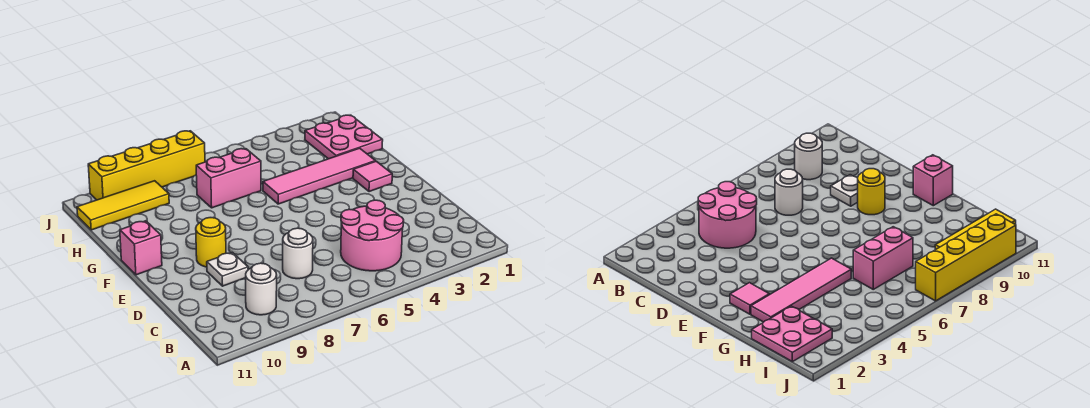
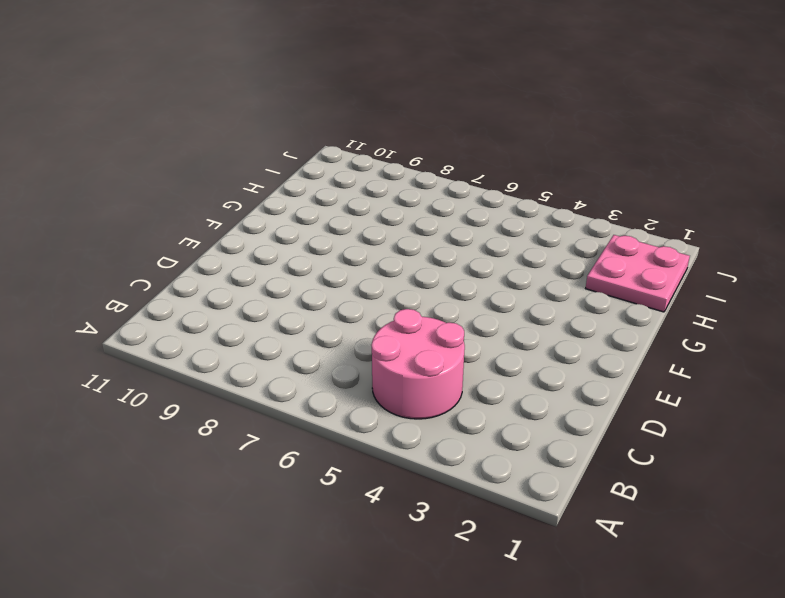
none -> white 1x1 round brick [246,263,277,315]
none -> white 1x1 round brick [283,228,313,279]
none -> white 1x1 plate [207,252,248,286]

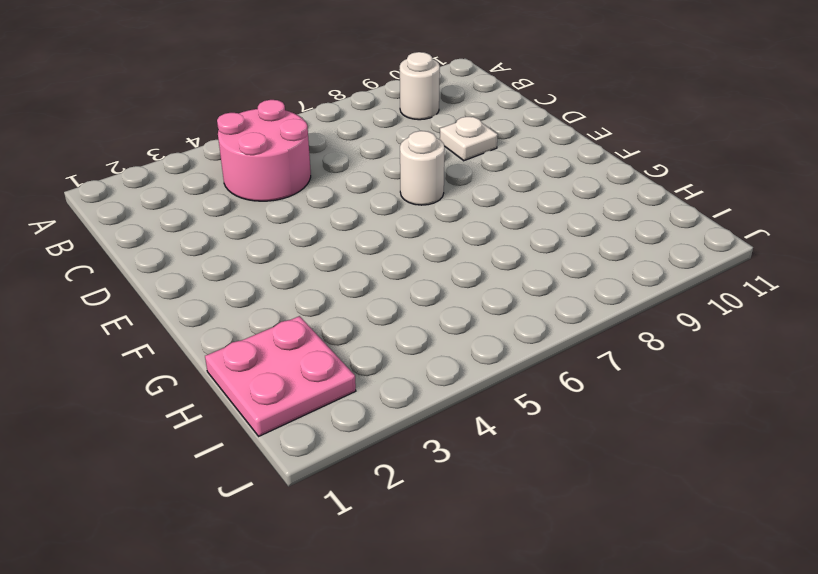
white 1x1 round brick [400,131,445,205] -> white 1x1 round brick moved to [283,228,313,279]
none -> yellow 1x1 round brick [196,218,226,267]
none -> pink 1x1 tile [353,161,392,192]
none -> pink 1x1 brick [120,221,162,275]

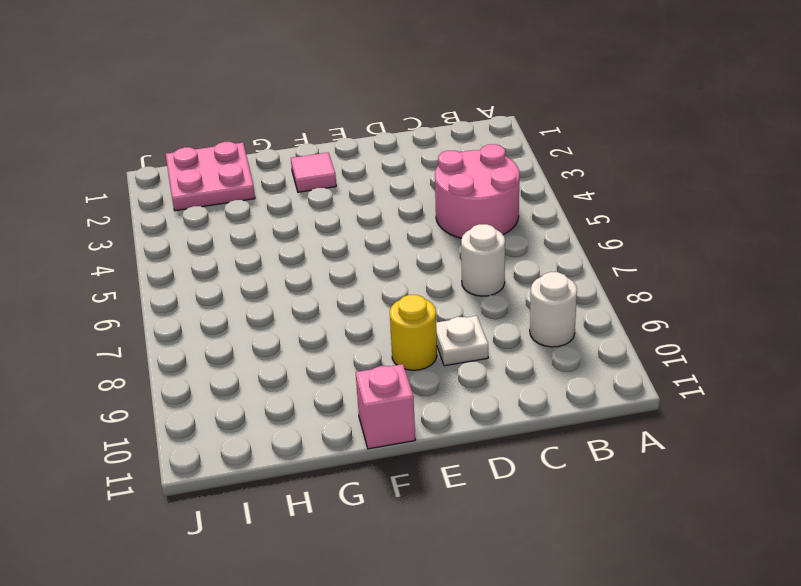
none -> pink 1x4 tile [263,148,375,204]
none -> pink 1x2 brick [196,149,261,208]
none -> yellow 1x3 tile [77,181,169,230]

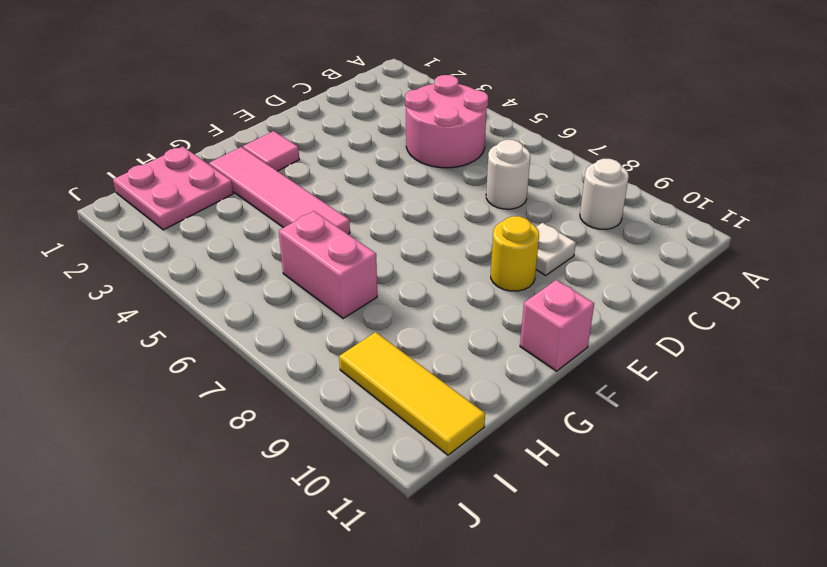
none -> yellow 1x4 brick [88,131,205,200]

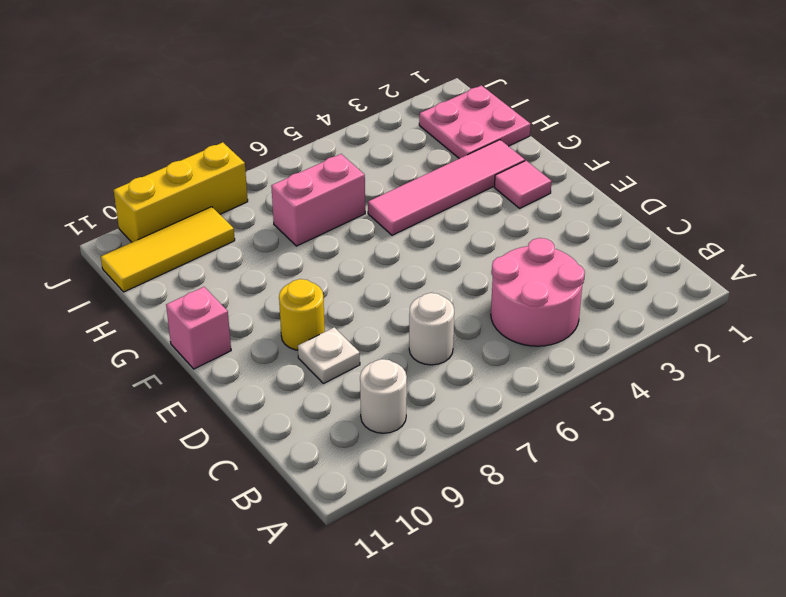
yellow 1x3 brick [114,142,248,242] -> yellow 1x4 brick [88,131,205,200]

